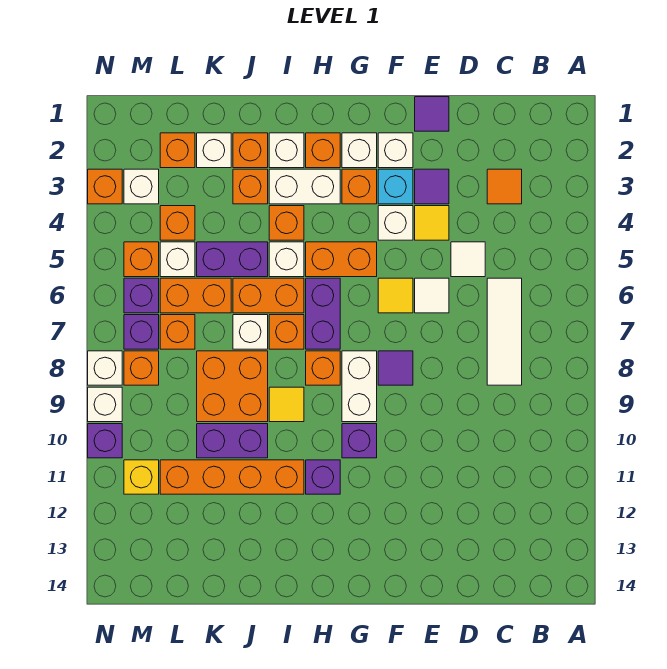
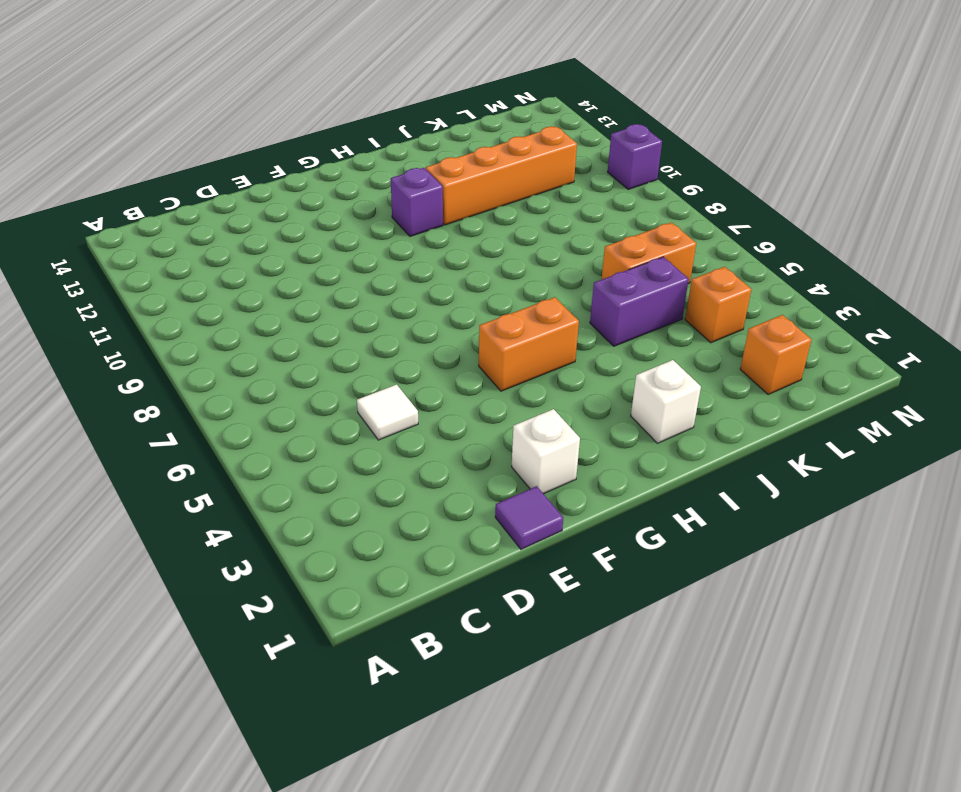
none -> orange 1x1 tile [487,169,522,204]
none -> white 1x3 tile [487,278,522,385]
none -> purple 1x1 tile [415,169,449,204]
none -> yellow 1x1 tile [415,206,449,240]

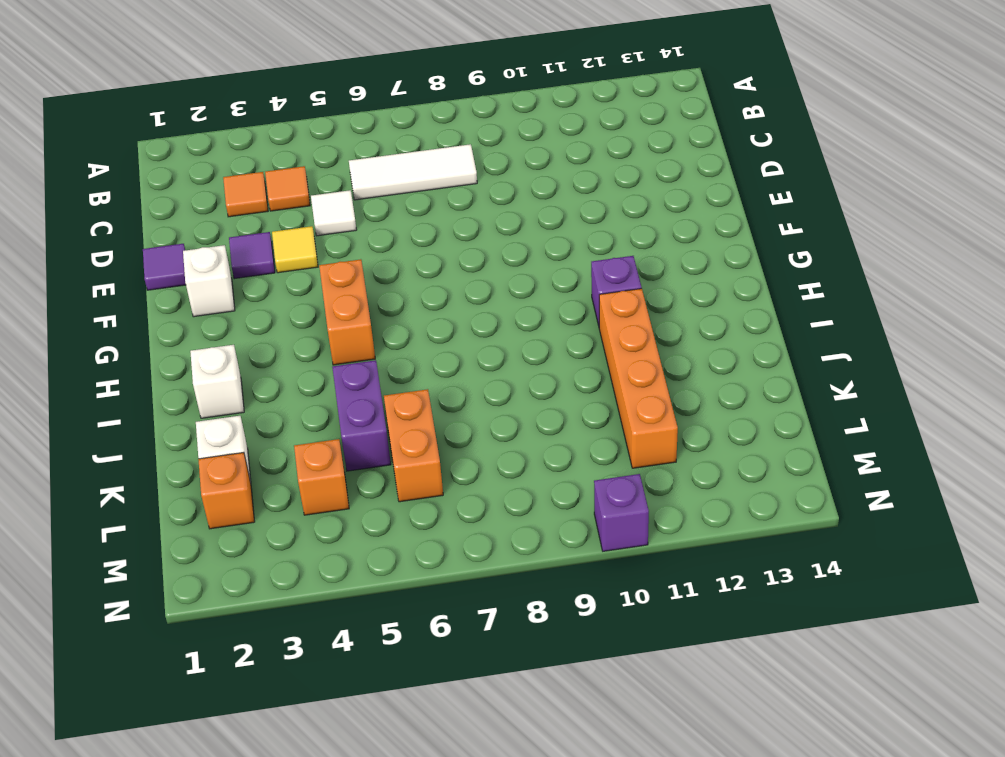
orange 1x1 tile [265,166,310,211] -> none
none -> white 1x1 tile [415,278,449,313]
none -> cyan 1x1 brick [378,169,413,204]
none -> white 1x1 brick [378,206,413,240]
none -> yellow 1x1 tile [378,278,413,313]

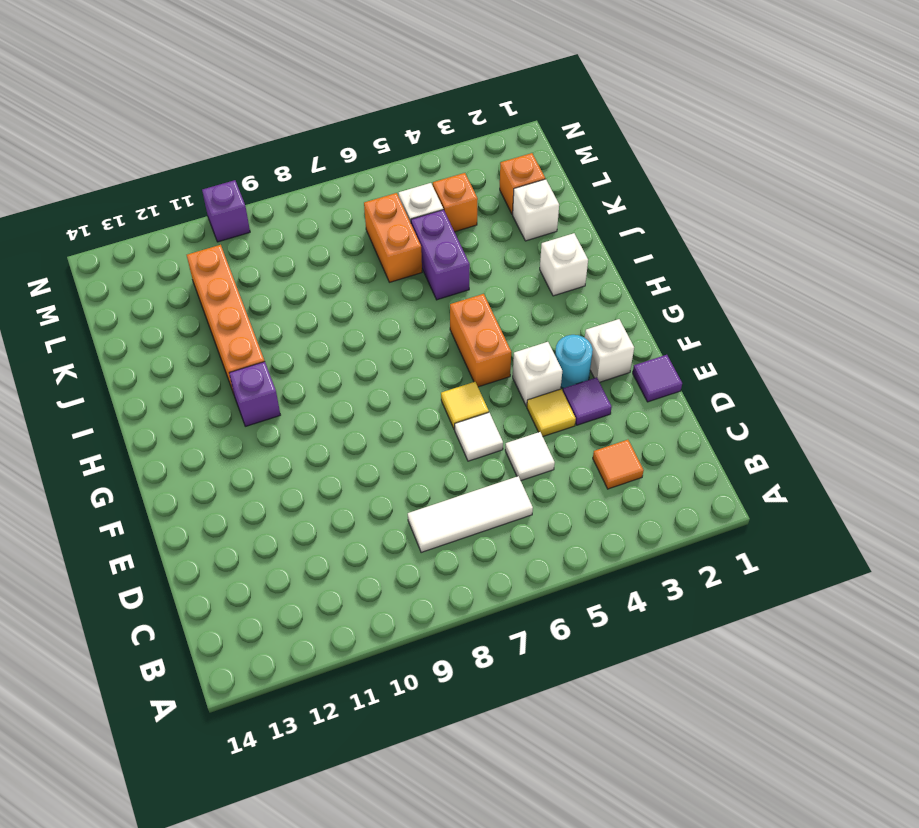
cyan 1x1 round brick [555,335,593,388] -> cyan 1x1 brick [378,169,413,204]
none -> purple 1x1 tile [378,351,413,385]
none -> white 1x1 brick [342,133,377,168]
none -> orange 1x1 brick [342,169,377,204]
none -> white 1x2 brick [342,351,377,422]

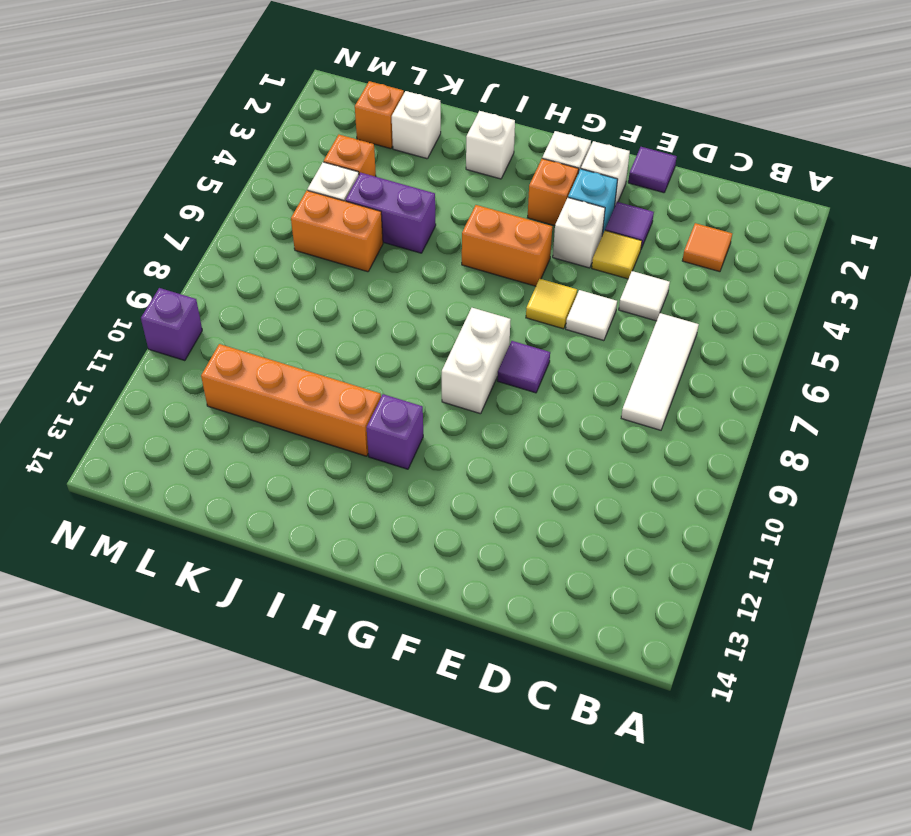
none -> purple 1x1 brick [342,424,377,458]
none -> orange 1x1 brick [306,133,340,168]
none -> white 1x2 brick [269,169,340,204]
none -> purple 1x2 brick [306,278,340,349]

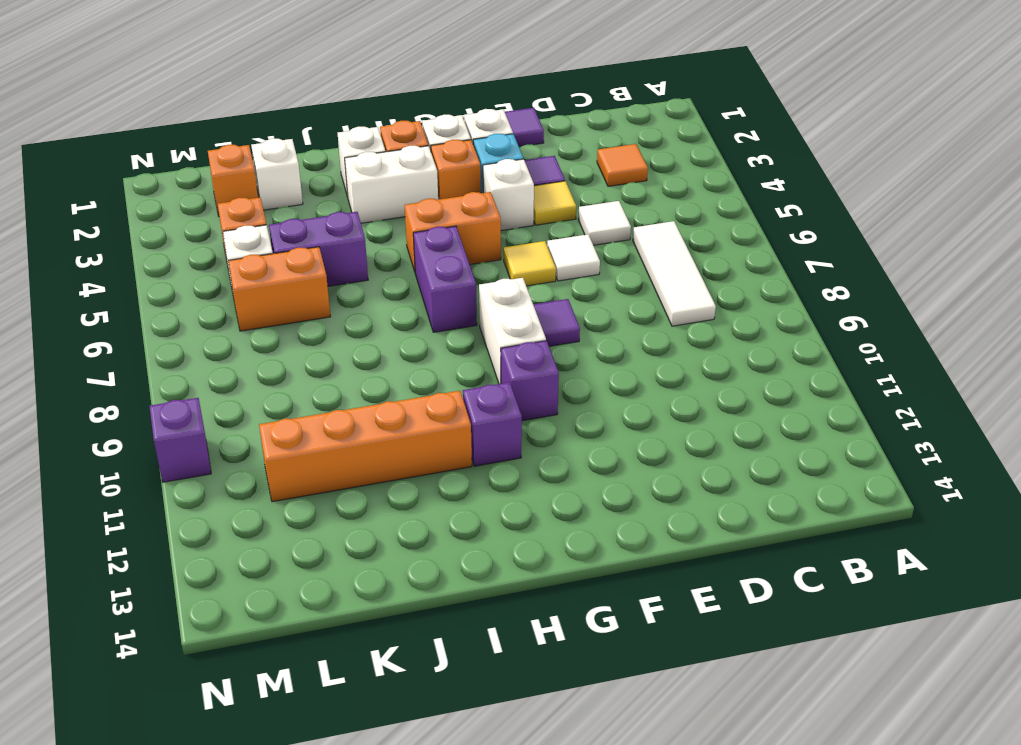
none -> orange 1x1 brick [306,351,340,385]
none -> orange 1x1 brick [269,206,304,240]
none -> white 1x1 brick [269,242,304,277]
none -> orange 1x2 brick [233,278,304,313]

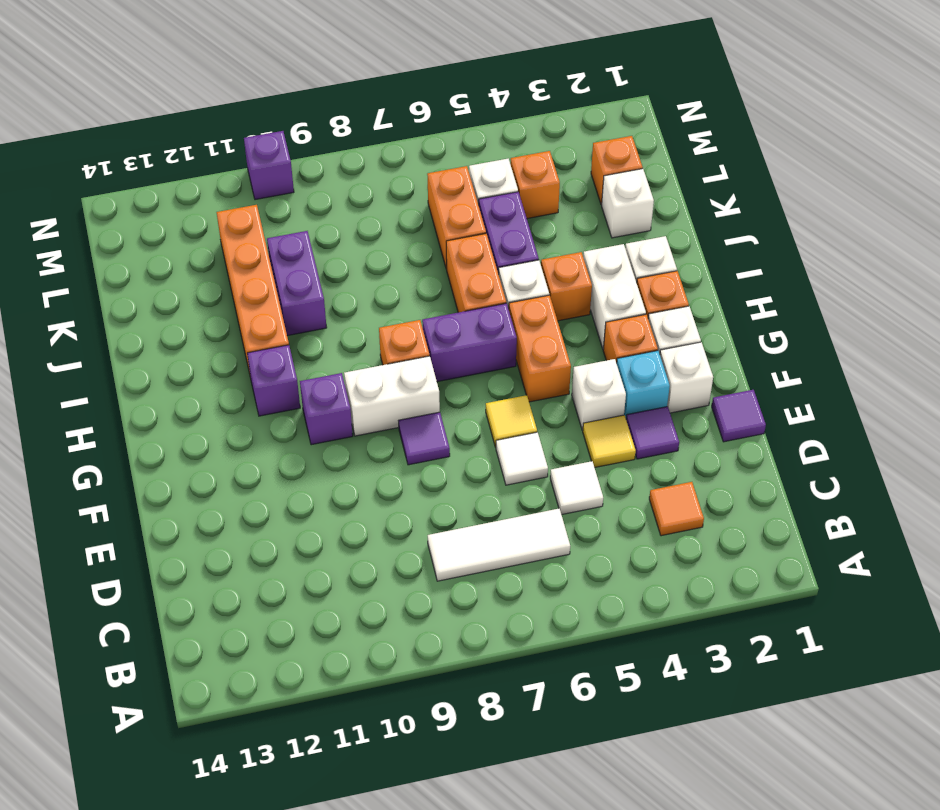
none -> orange 1x1 brick [269,315,304,349]
none -> yellow 1x1 tile [269,387,304,422]
none -> orange 1x1 brick [233,133,268,168]
none -> orange 1x1 brick [233,169,268,204]

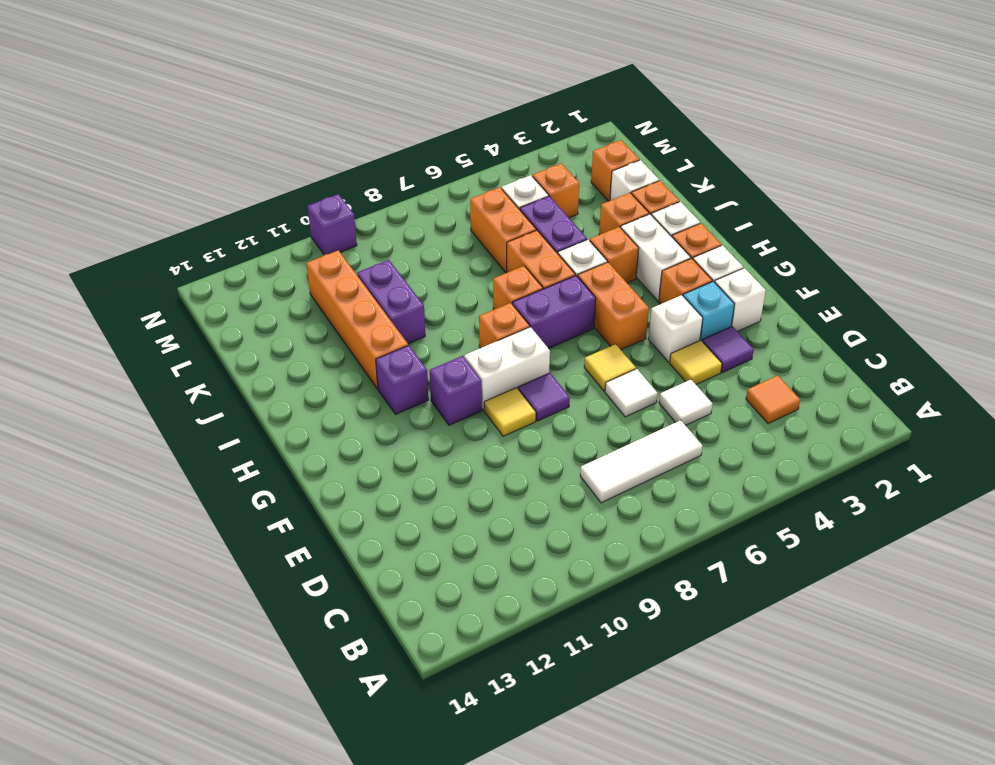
yellow 1x1 tile [484,388,536,436] -> yellow 1x1 tile moved to [269,387,304,422]
none -> purple 1x1 tile [415,97,449,131]
none -> white 1x1 brick [233,315,268,349]
none -> orange 2x2 brick [197,351,268,422]
none -> orange 1x1 brick [160,315,195,349]

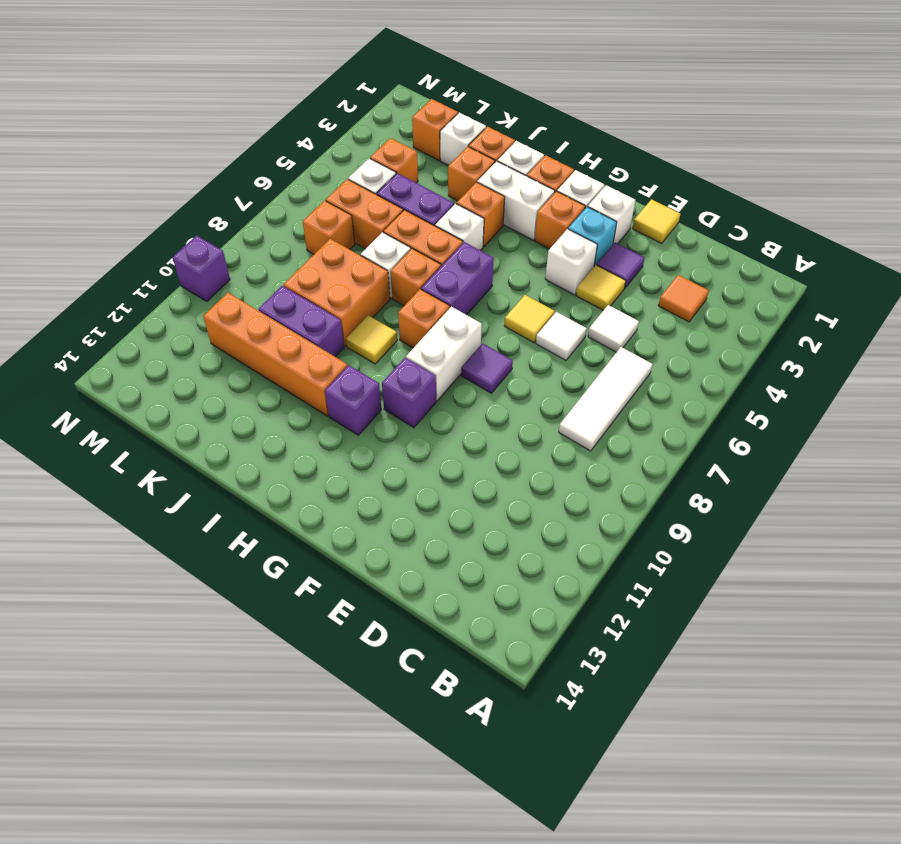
yellow 1x1 tile [632,199,680,243] -> purple 1x1 tile [415,97,449,131]
none -> orange 1x2 brick [306,242,377,277]
none -> white 1x1 brick [124,169,159,204]
none -> orange 1x1 brick [124,242,159,277]
none -> purple 1x1 brick [124,278,159,313]

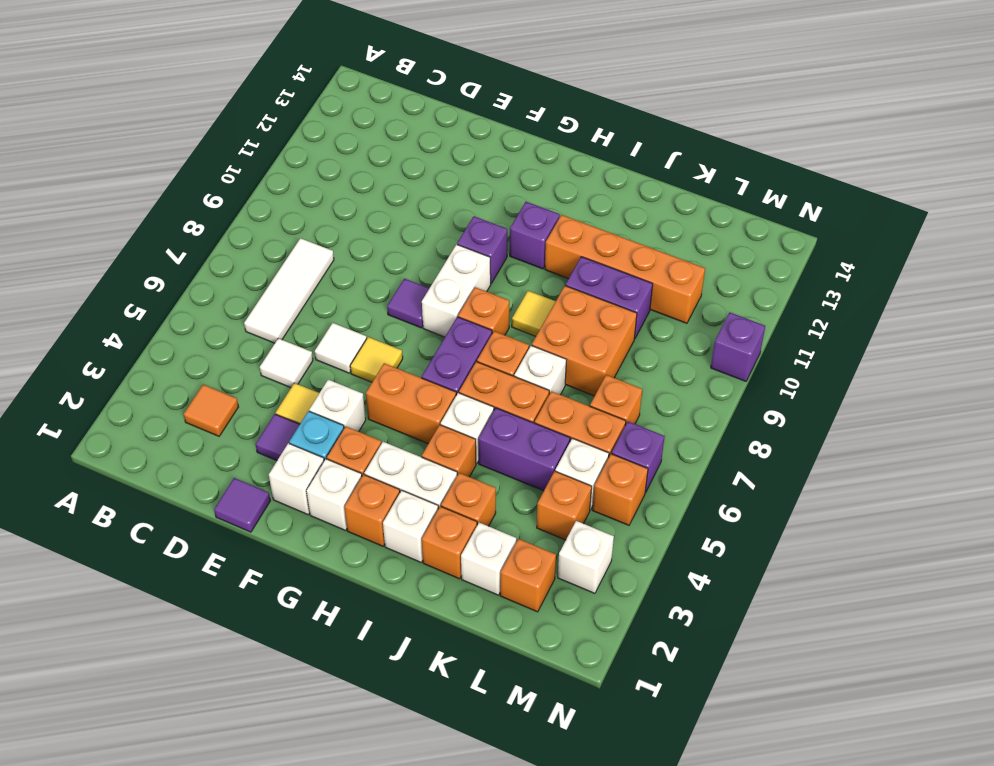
none -> purple 1x1 brick [124,315,159,349]
none -> orange 1x1 brick [124,351,159,385]
none -> yellow 1x1 brick [124,460,159,494]
none -> orange 1x1 brick [88,169,122,204]

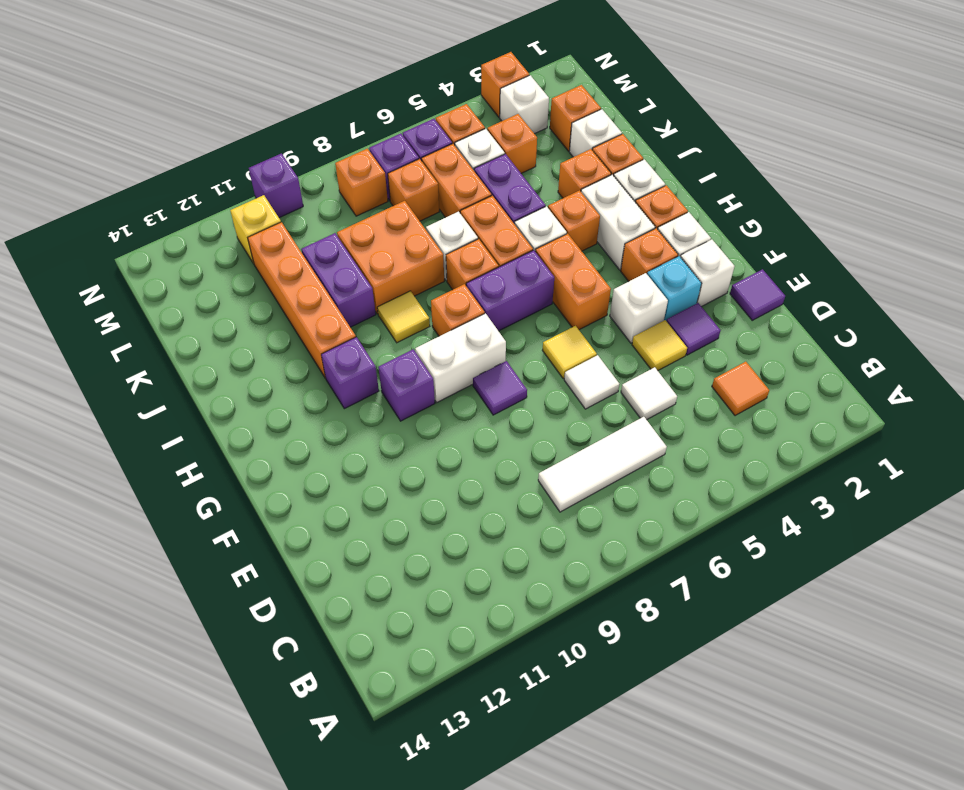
none -> white 1x1 brick [88,351,122,385]
none -> white 1x1 brick [88,387,122,422]

